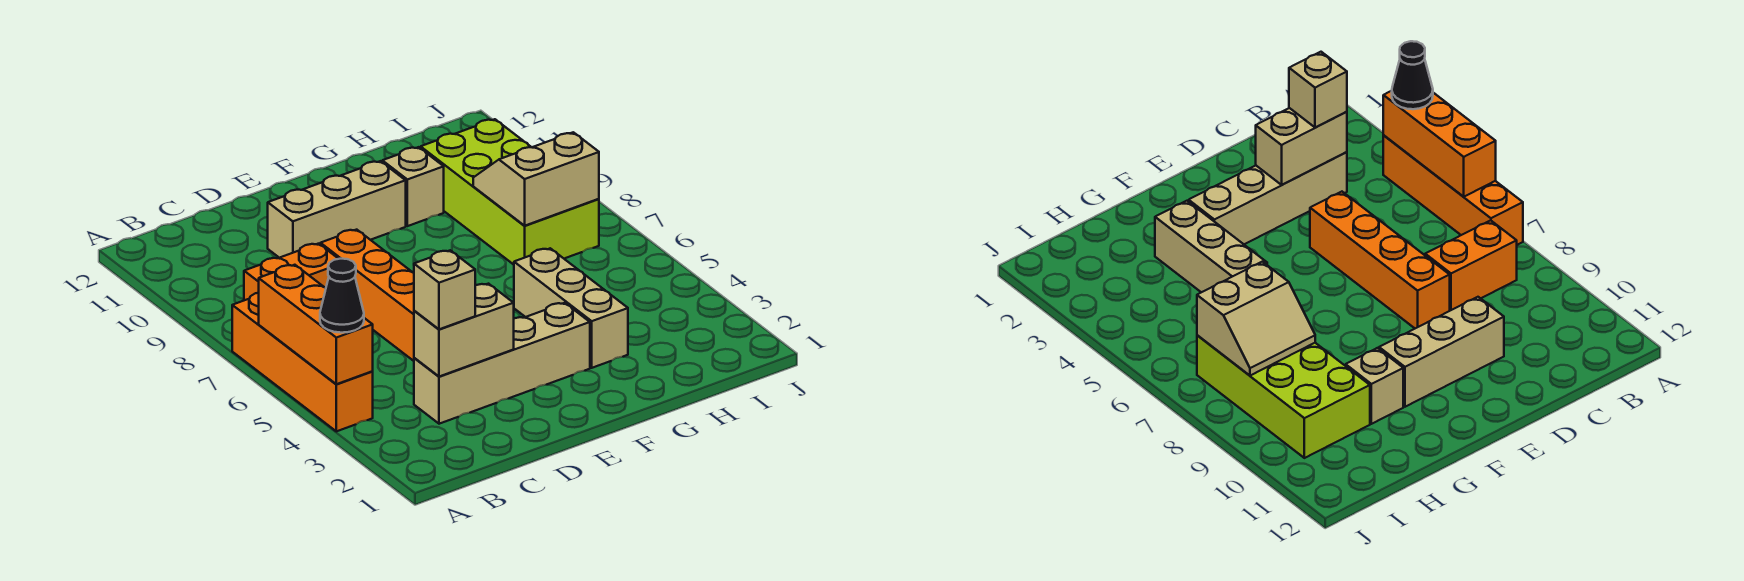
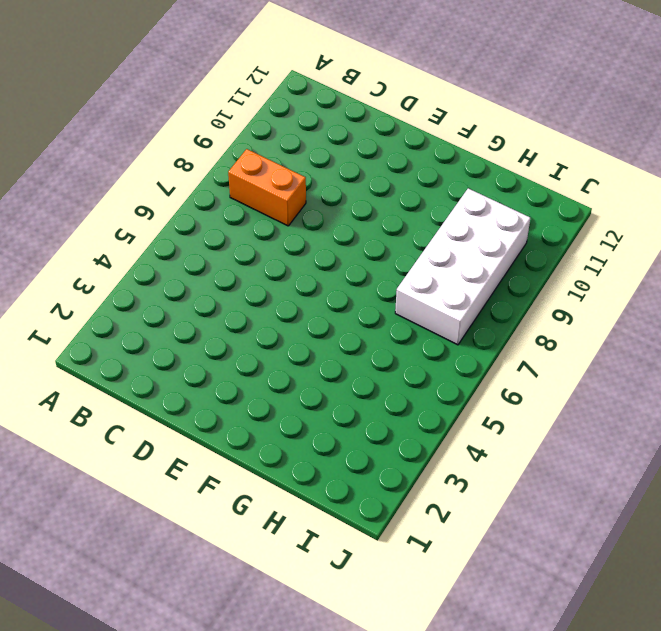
white 2x4 brick [395,188,530,345] -> lime 2x4 brick [421,119,599,265]
none -> orange 1x4 brick [232,293,373,431]
none -> tan 1x4 brick [414,303,590,424]
none -> orange 1x4 brick [320,230,414,361]

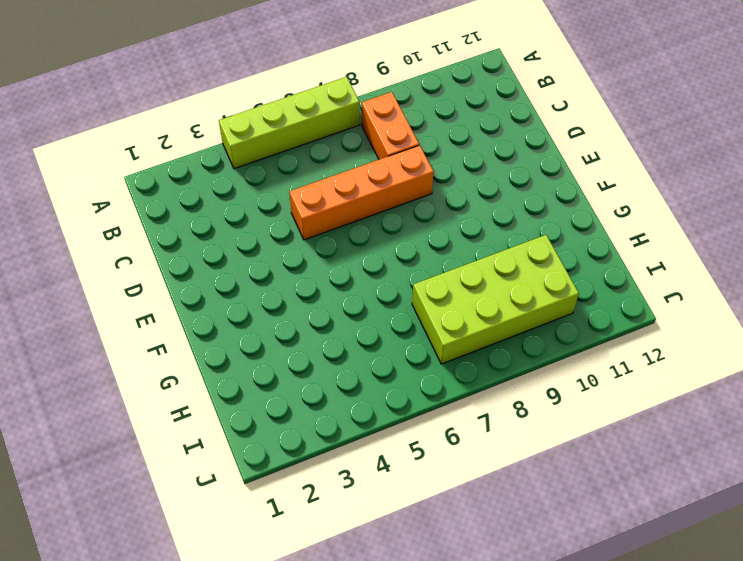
lime 1x4 brick [219,77,360,169] -> orange 1x4 brick [232,293,373,431]
none -> tan 1x4 brick [414,303,590,424]
none -> tan 1x3 brick [268,161,406,258]
none -> tan 1x3 brick [514,248,628,368]

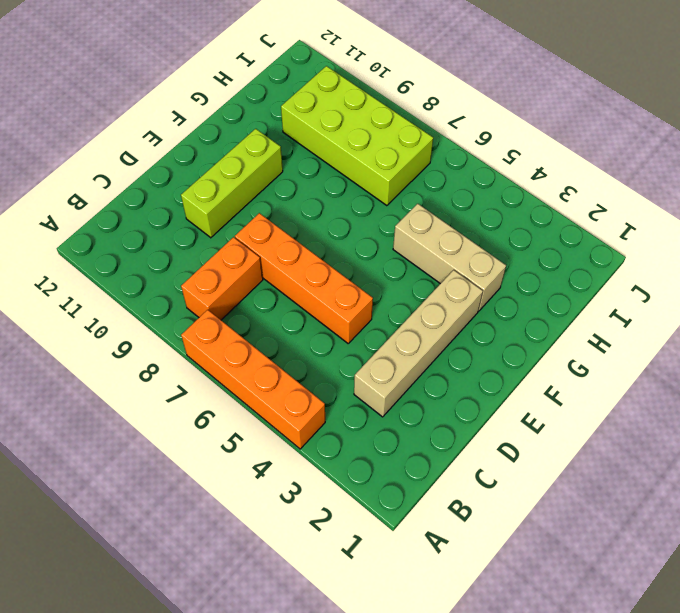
lime 1x3 brick [181,129,283,238] -> tan 1x3 brick [268,161,406,258]
none -> tan 1x1 brick [382,147,444,226]
none -> orange 1x3 brick [259,265,373,384]
none -> tan 1x2 brick [414,284,514,377]

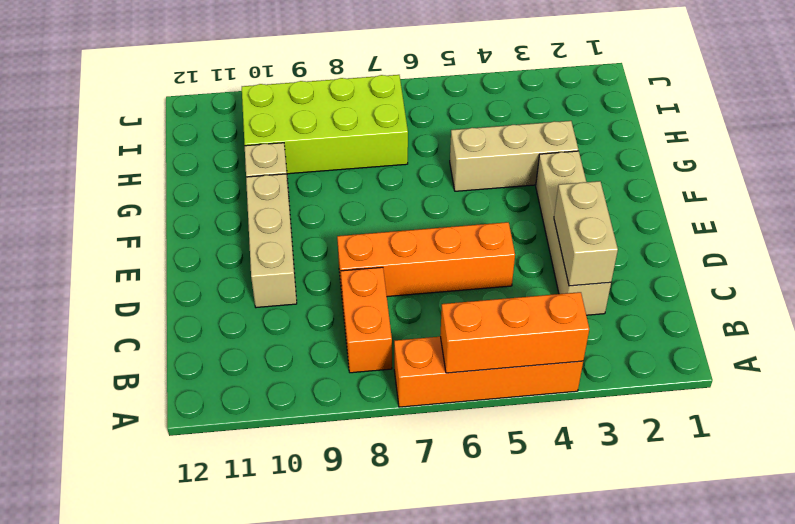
none -> tan 2x2 slope [473,132,599,226]
none -> black 1x1 cone [320,259,364,333]
none -> tan 1x1 brick [414,250,475,329]

